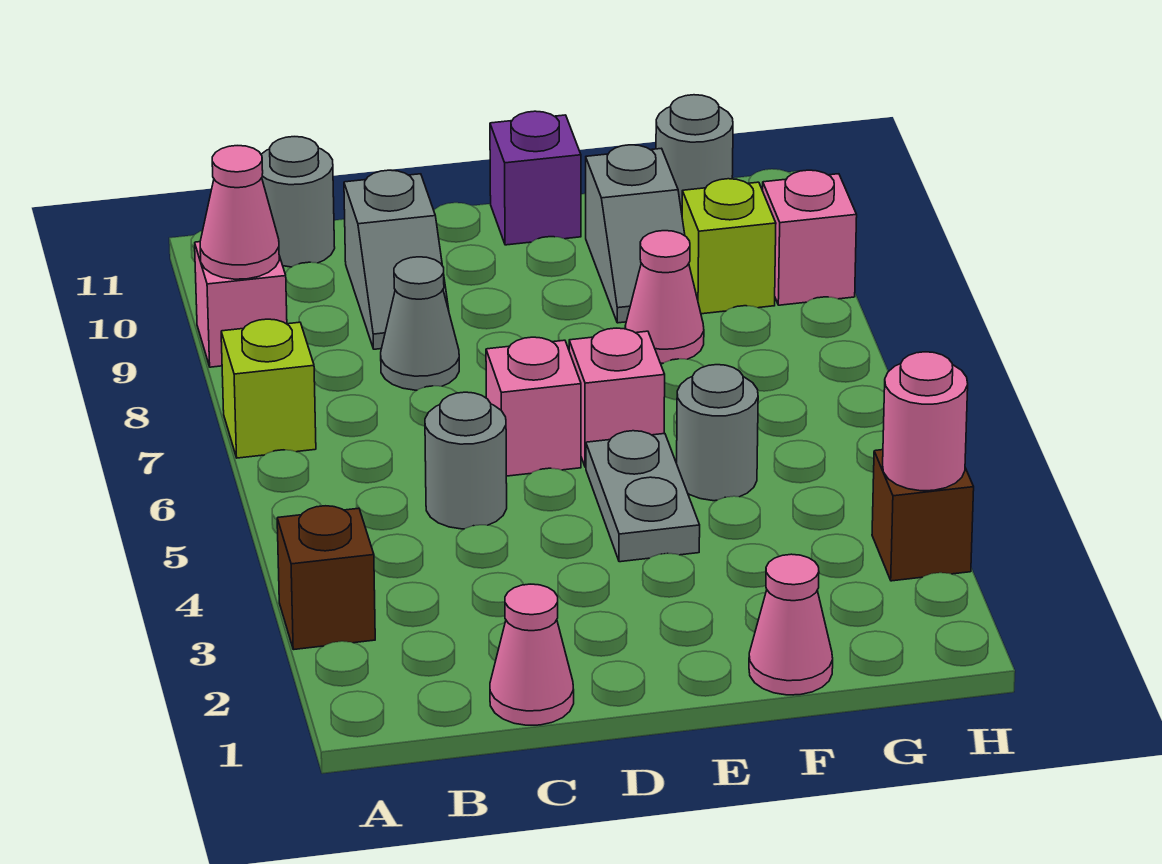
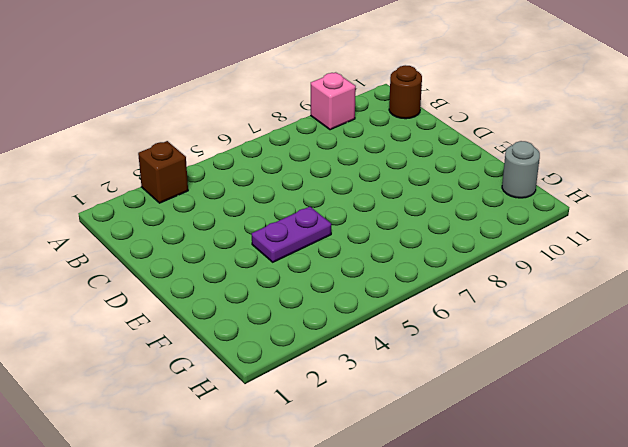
brown 1x1 round brick [389,65,422,119] -> grey 1x1 round brick [261,137,335,267]
purple 1x2 plate [252,207,331,262] -> grey 1x2 plate [586,431,700,562]
none -> lime 1x1 brick [221,319,316,458]
none -> pink 1x1 cone [490,584,574,725]
none -> grey 1x1 round brick [425,392,507,529]

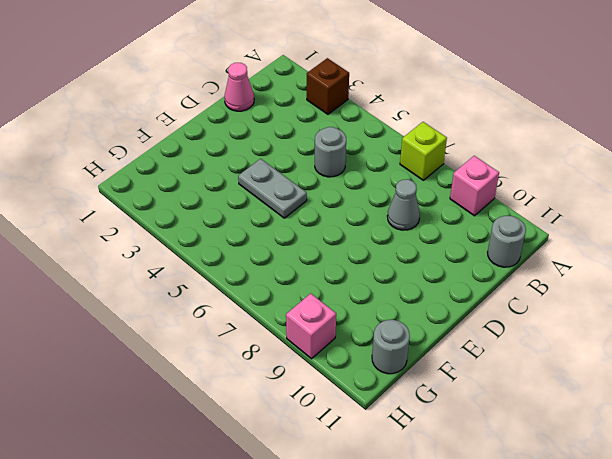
none -> grey 1x2 slope [344,170,449,349]
none -> pink 1x1 brick [486,337,581,476]
none -> pink 1x1 brick [569,328,665,467]

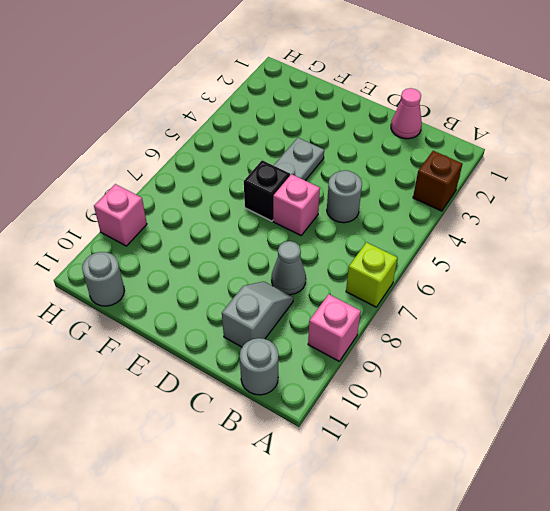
black 1x1 brick [244,160,290,221] -> pink 1x1 brick [569,328,665,467]
none -> purple 1x1 brick [490,111,581,245]
none -> pink 1x1 cone [749,554,833,695]
none -> grey 1x1 round brick [677,365,758,501]

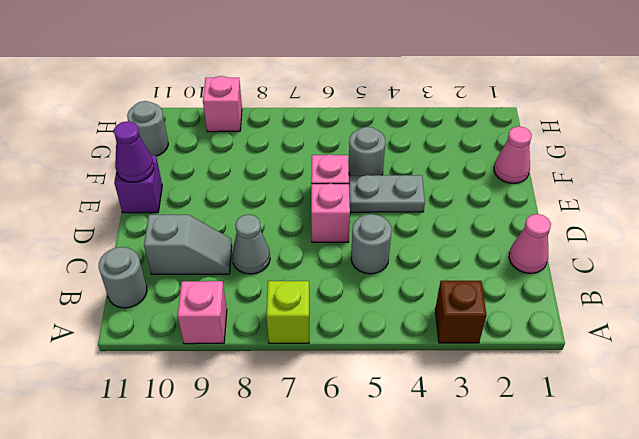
purple 1x1 cone [114,121,154,182] -> none
none -> pink 1x1 cone [625,231,704,363]
none -> grey 1x2 slope [586,145,685,323]
none -> lime 1x1 brick [682,179,776,314]

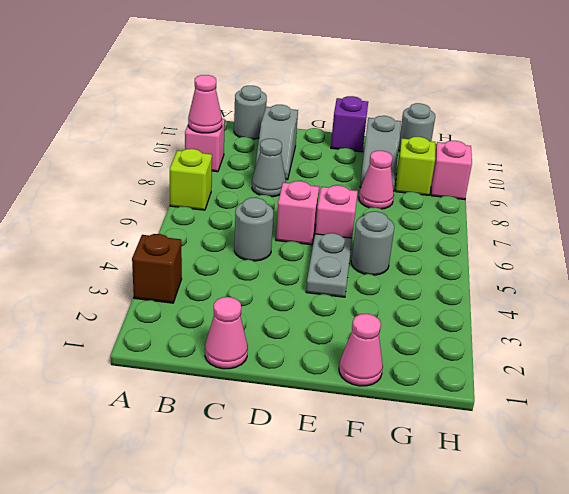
none -> brown 1x1 brick [872,450,974,581]
none -> pink 1x1 round brick [883,352,968,491]

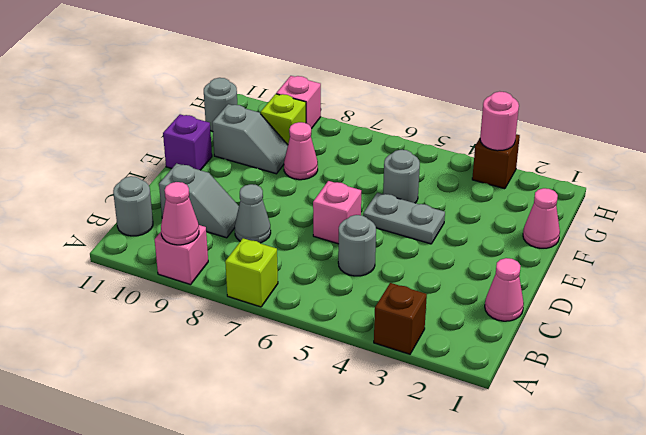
none -> pink 1x1 brick [569,328,665,467]

